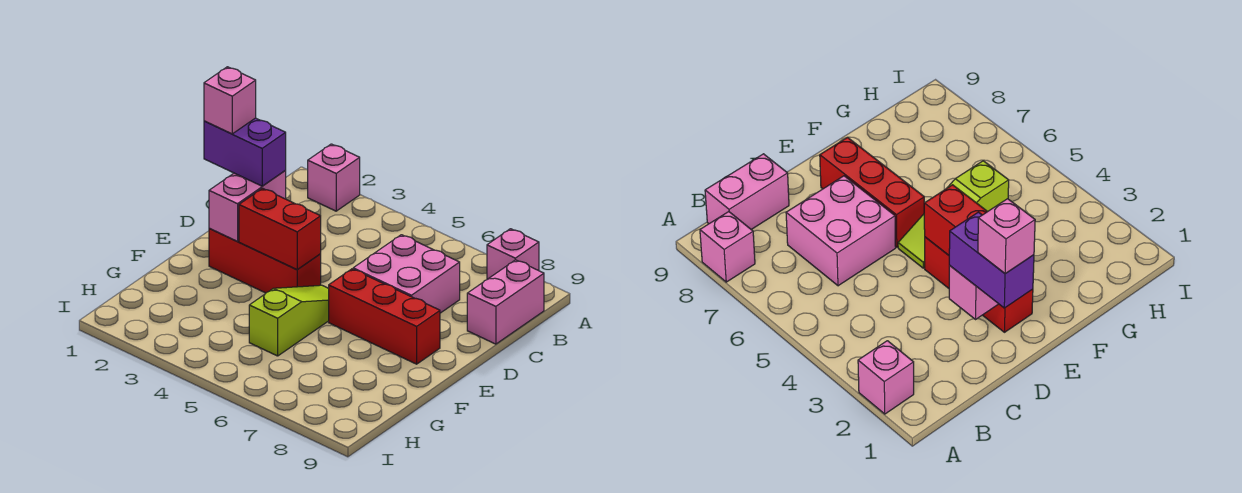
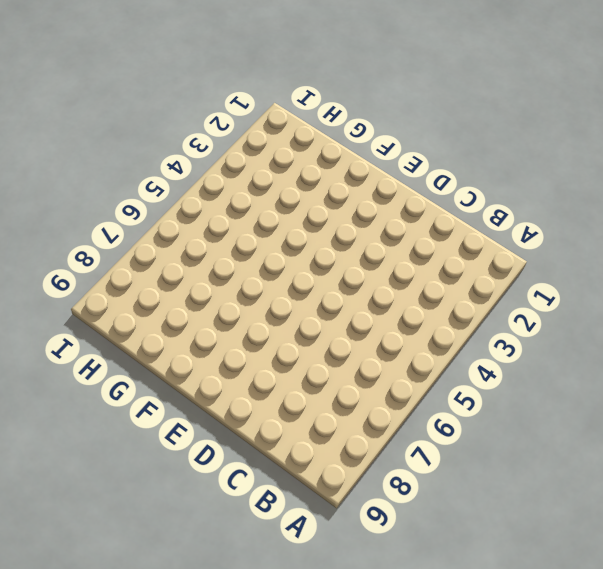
none -> pink 1x1 brick [308,144,360,211]
none -> pink 1x1 brick [487,229,539,279]

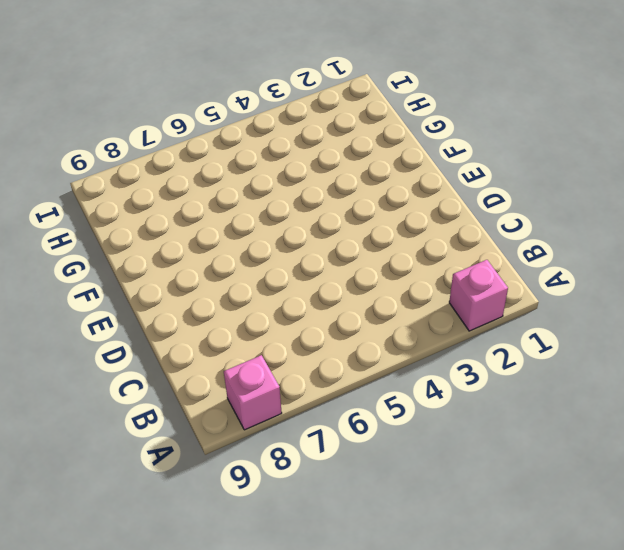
none -> pink 1x2 brick [467,260,544,344]
none -> pink 2x2 brick [353,235,460,313]

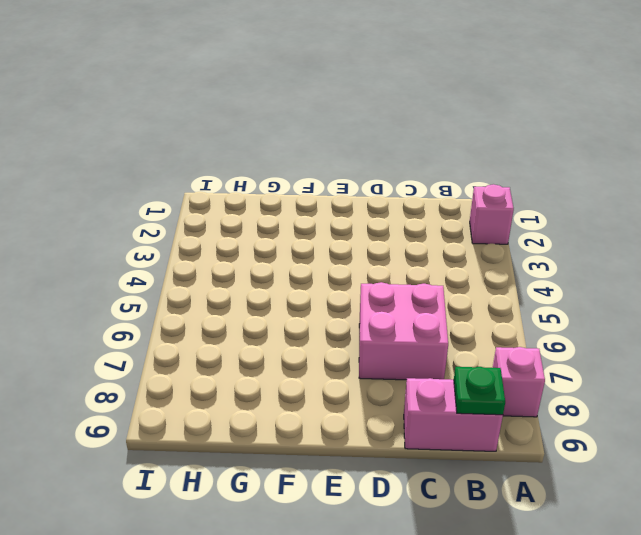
green 1x1 plate [454,367,505,415] -> none
none -> red 1x3 brick [209,228,321,293]
none -> lime 1x3 slope [249,285,329,356]

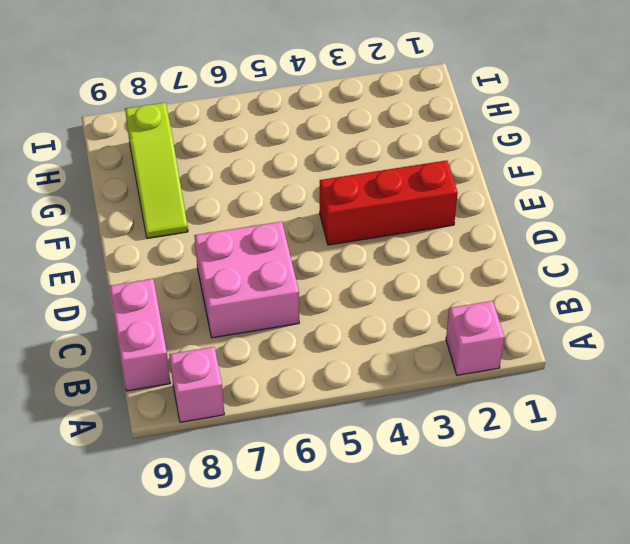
lime 1x3 slope [125,103,188,238] -> lime 1x3 slope moved to [249,285,329,356]
none -> red 1x3 brick [329,269,440,364]
none -> pink 1x2 brick [209,171,286,241]

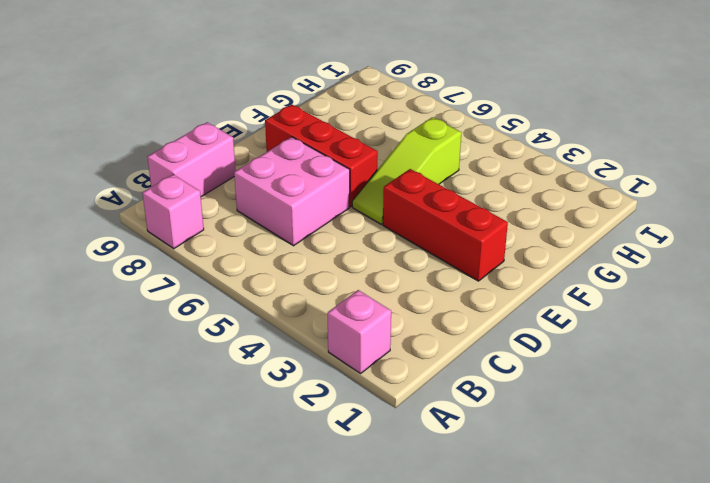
none -> pink 1x2 brick [209,171,286,241]
none -> red 1x2 brick [239,188,321,270]

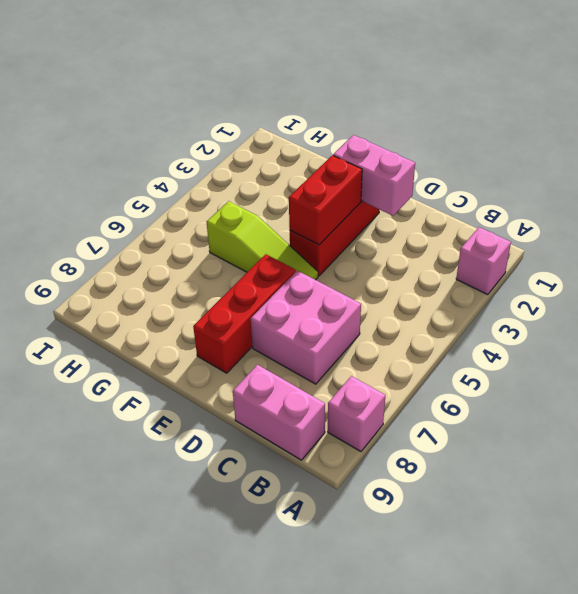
none -> purple 1x2 brick [204,118,286,186]
none -> pink 1x1 brick [204,67,256,134]

